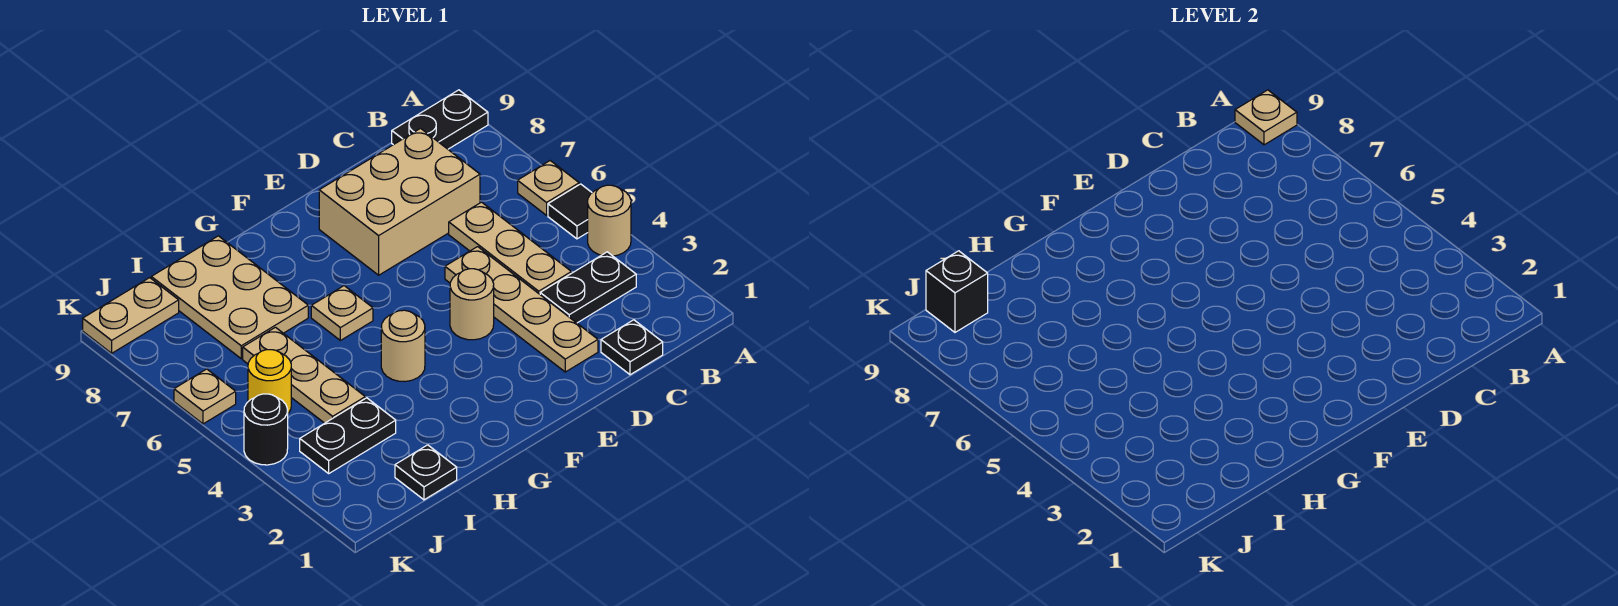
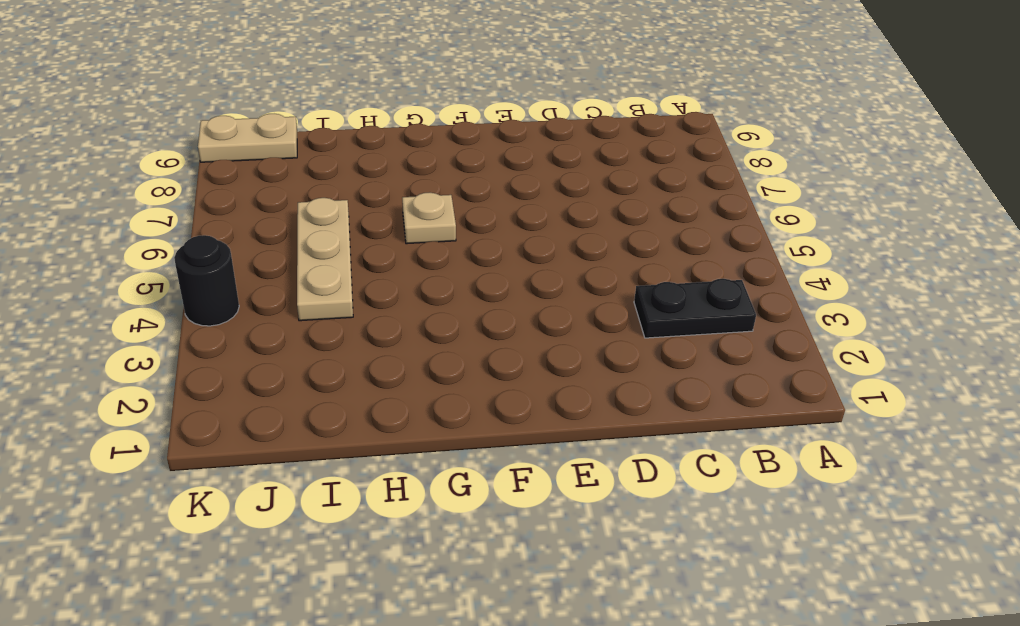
none -> tan 1x1 round brick [588,185,631,256]
none -> black 1x1 tile [548,184,592,239]
none -> tan 1x1 plate [518,161,579,215]

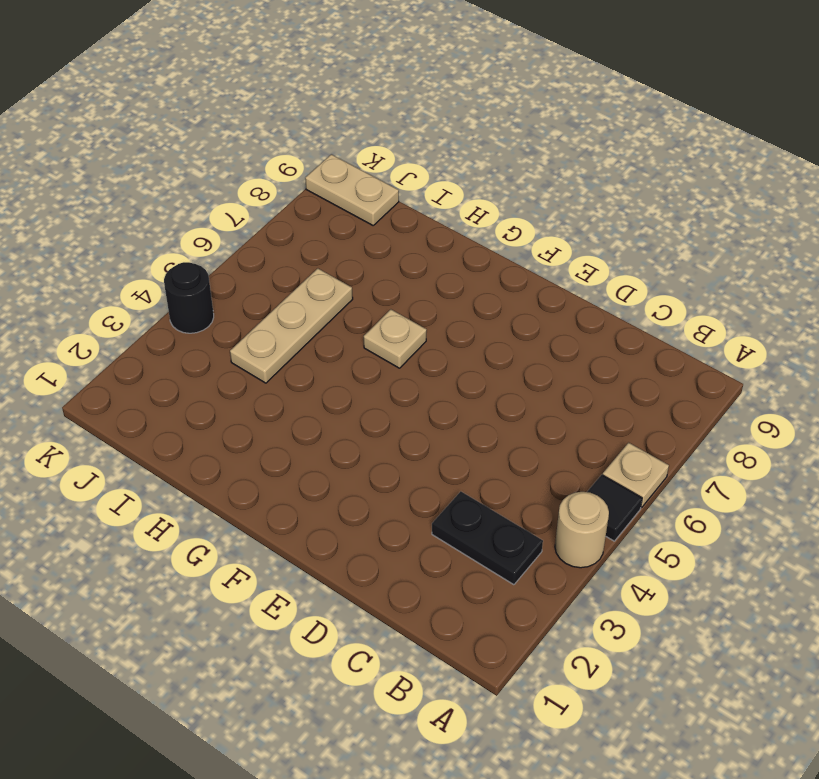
none -> black 1x2 plate [392,90,488,149]
none -> black 1x1 plate [601,320,663,375]
none -> tan 1x3 plate [449,202,571,294]

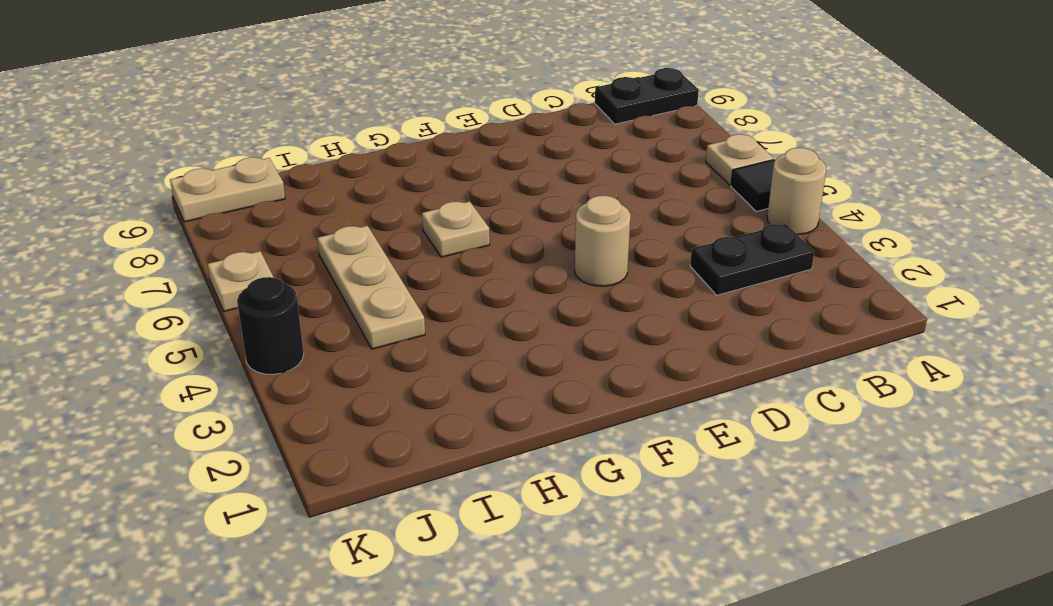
none -> black 1x1 plate [601,320,663,375]
none -> tan 1x3 plate [449,202,571,294]
none -> tan 2x3 brick [319,128,480,275]

